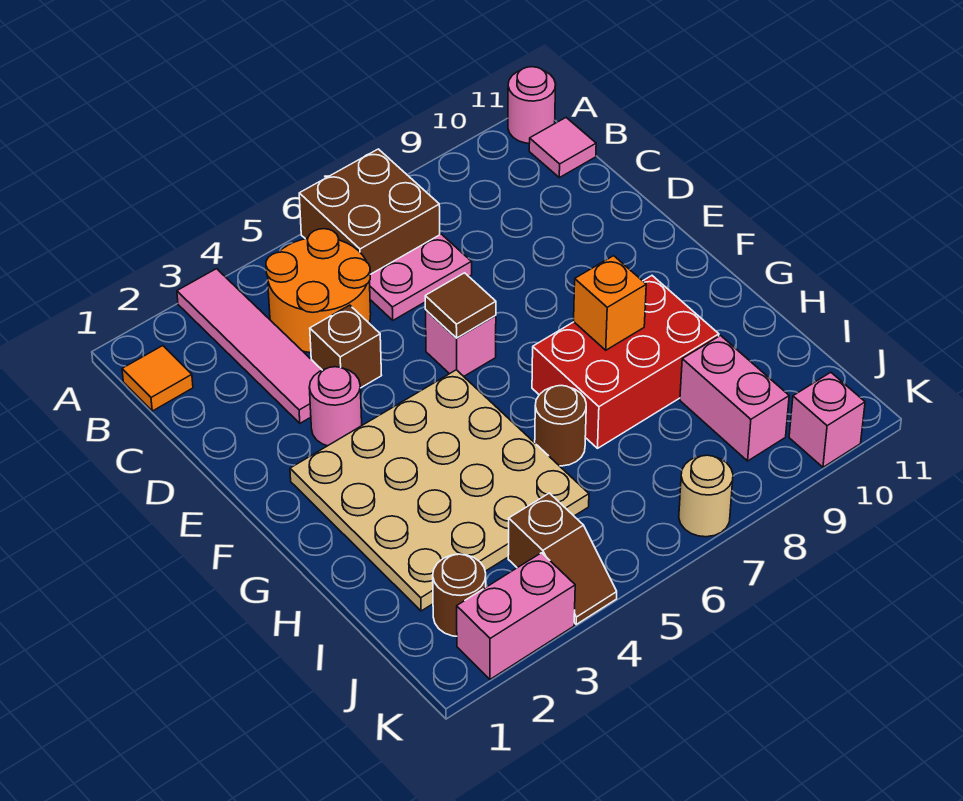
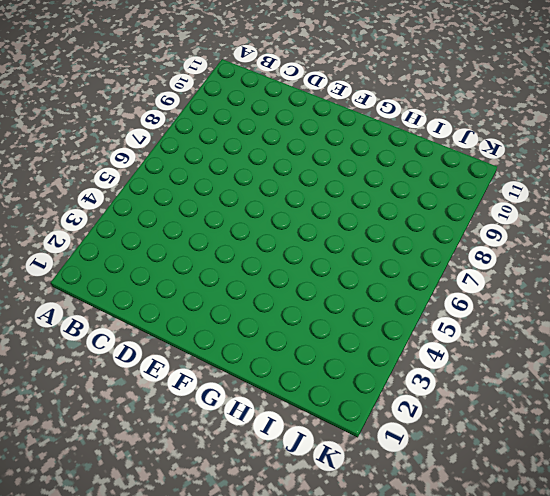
none -> pink 1x4 tile [177,269,322,423]
none -> brown 2x2 brick [299,149,440,274]
none -> pink 1x1 round brick [508,67,556,143]

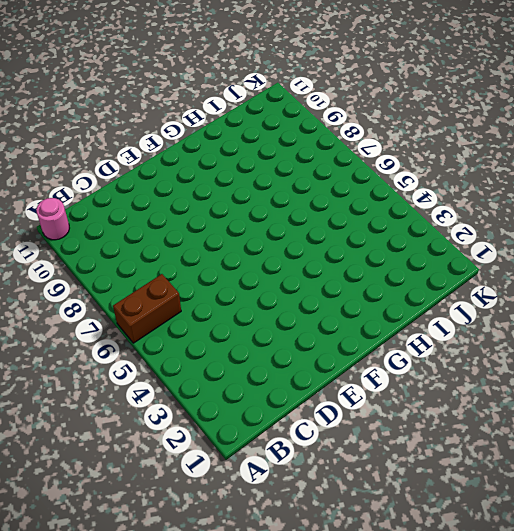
brown 1x2 brick [113,274,181,343] -> brown 2x2 brick [299,149,440,274]
none -> pink 1x4 tile [177,269,322,423]
none -> orange 1x1 tile [122,346,193,411]
none -> orange 2x2 round brick [266,229,371,353]

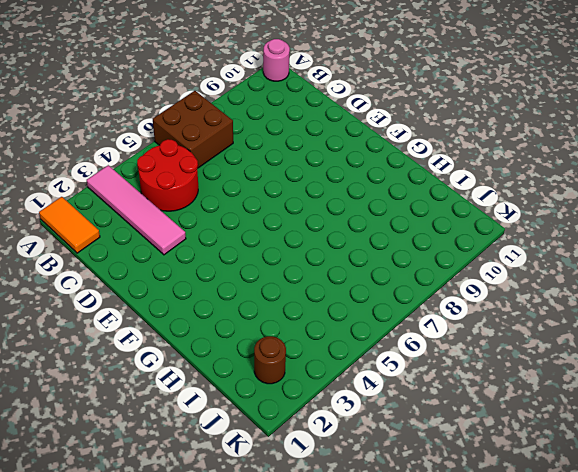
orange 1x2 tile [39,197,100,253] -> orange 1x1 tile [122,346,193,411]
red 2x2 round brick [137,139,198,211] -> orange 2x2 round brick [266,229,371,353]
none -> pink 1x1 tile [529,118,596,178]
none -> pink 1x2 plate [370,234,472,320]
none -> brown 1x1 brick [310,305,382,388]

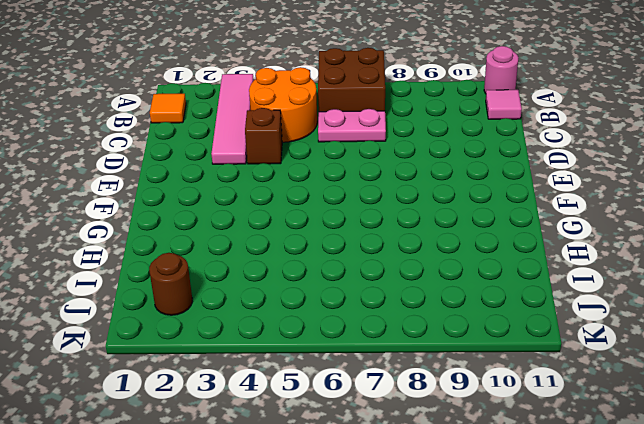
none -> pink 1x1 round brick [309,367,362,446]
none -> pink 1x1 brick [425,310,496,376]
none -> tan 4x4 plate [290,370,589,611]

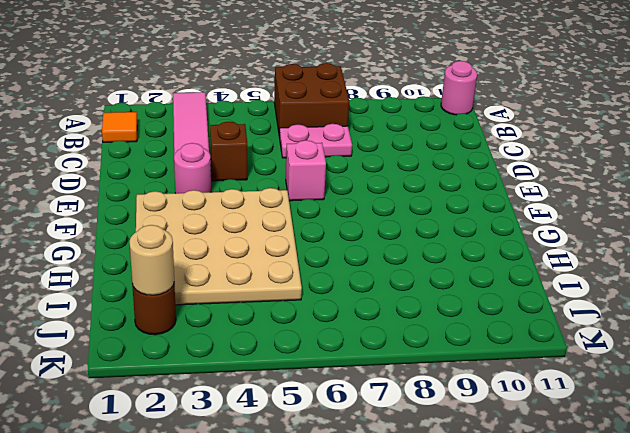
tan 1x1 round brick [129,225,174,295] -> tan 1x1 round brick moved to [679,455,733,537]
none -> orange 2x2 round brick [266,229,371,353]
none -> pink 1x1 tile [529,118,596,178]
none -> red 2x3 brick [532,276,719,448]

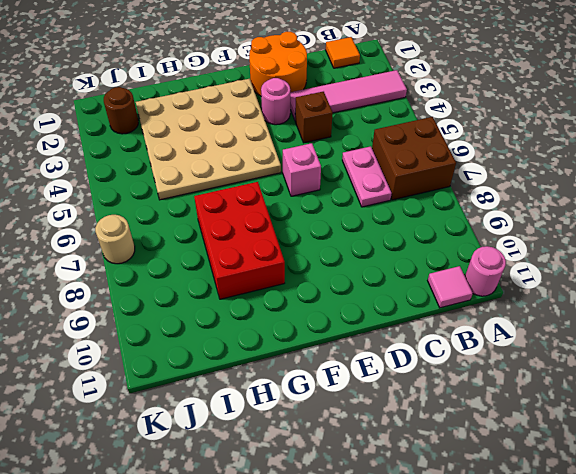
orange 2x2 round brick [249,32,307,96] -> orange 2x2 round brick moved to [266,229,371,353]
none -> brown 1x1 round brick [535,385,586,466]
none -> pink 1x2 brick [680,336,789,461]
none -> brown 1x2 slope [508,493,617,624]

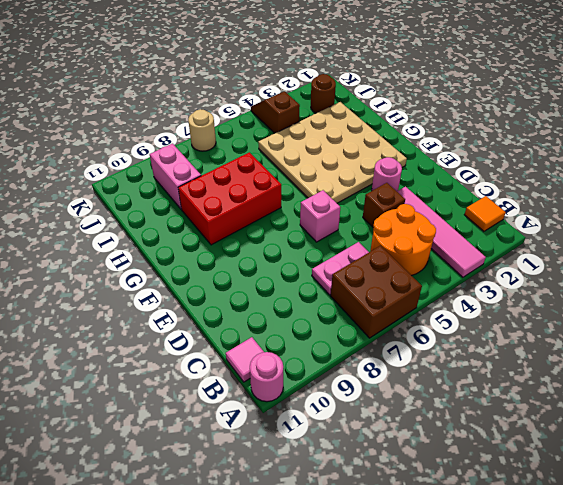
none -> brown 1x1 round brick [535,385,586,466]
none -> pink 1x2 brick [457,553,575,679]
none -> pink 1x1 brick [789,372,865,467]

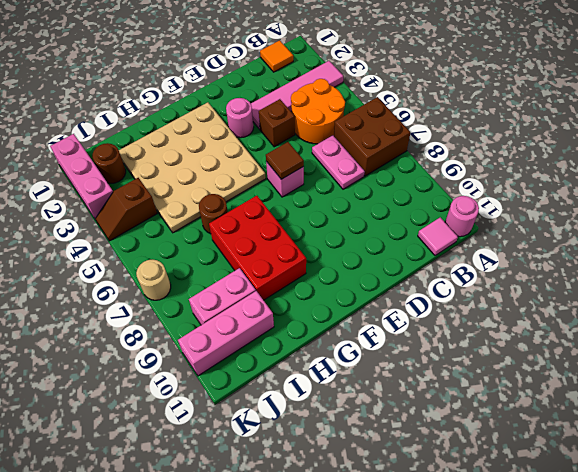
pink 1x3 brick [178,291,274,376] -> pink 1x1 brick [789,372,865,467]
pink 1x3 brick [50,134,113,219] -> pink 1x2 brick [457,553,575,679]
none -> orange 1x1 brick [574,256,646,350]

